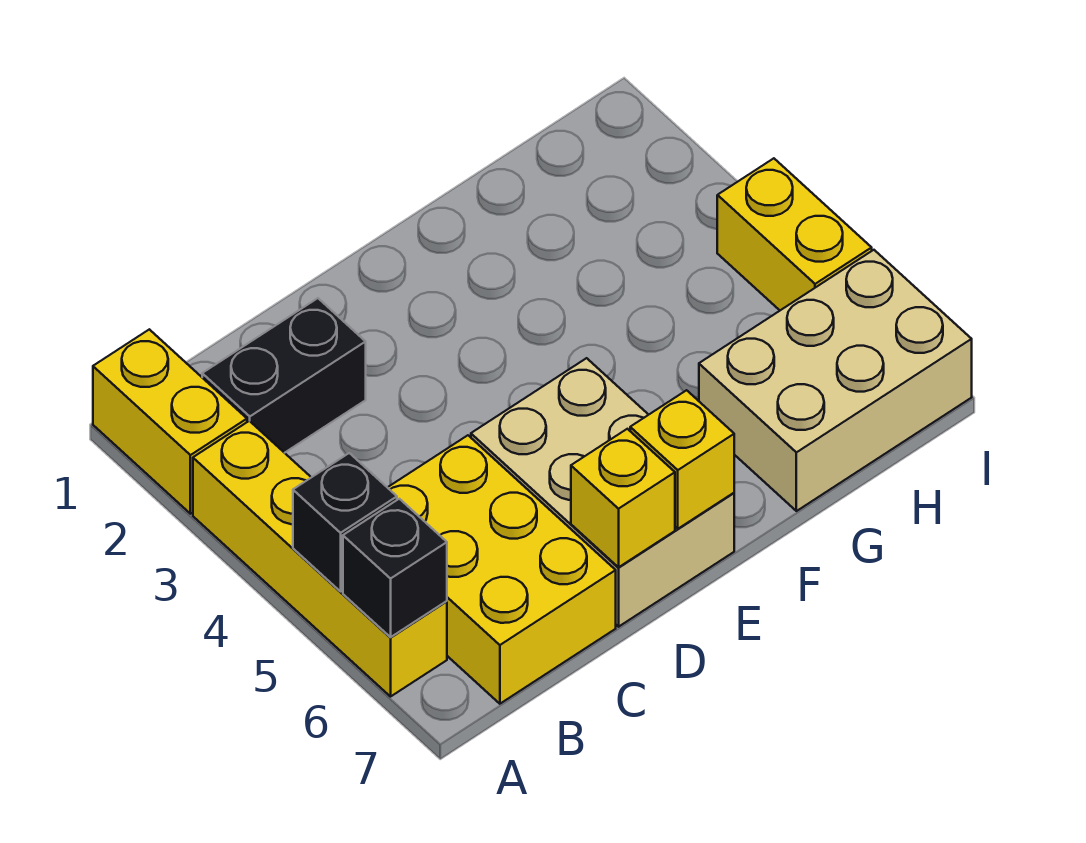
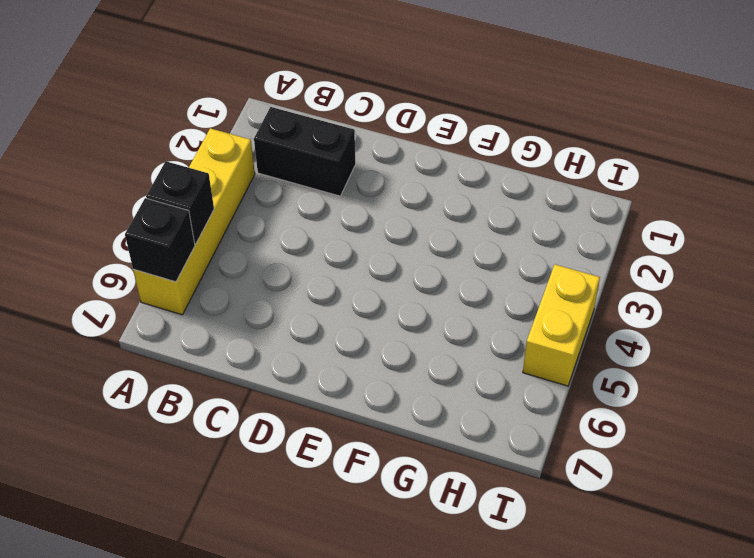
none -> yellow 1x2 brick [93,329,247,514]
none -> yellow 2x3 brick [387,435,616,704]

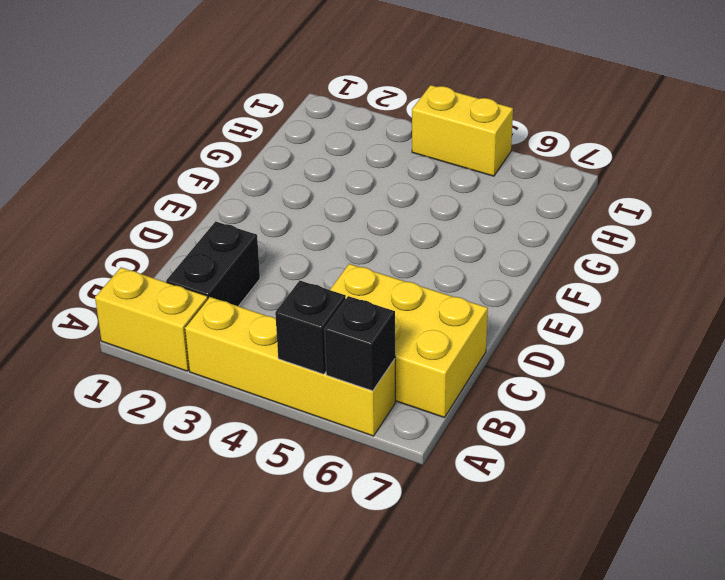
none -> tan 2x3 brick [471,358,734,627]
none -> tan 2x3 brick [699,250,972,511]

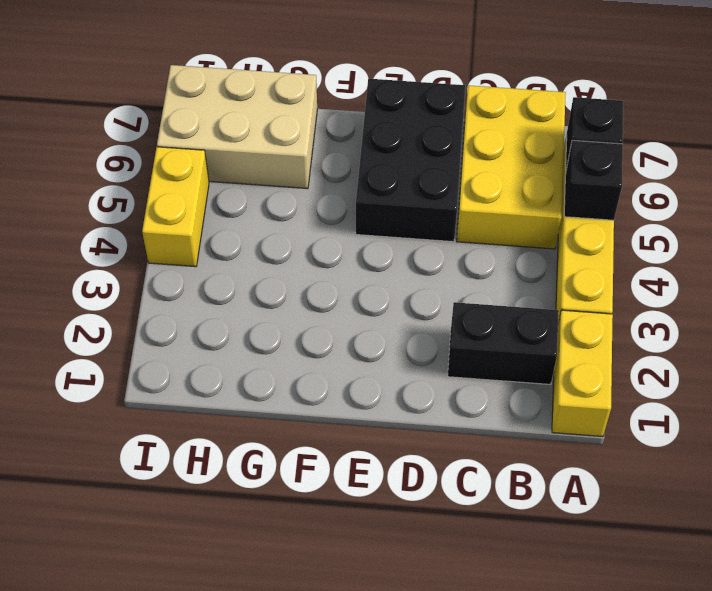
black 2x3 brick [356,79,465,242] -> tan 2x3 brick [471,358,734,627]
none -> yellow 1x1 brick [571,429,675,567]
none -> yellow 1x1 brick [630,390,734,529]

